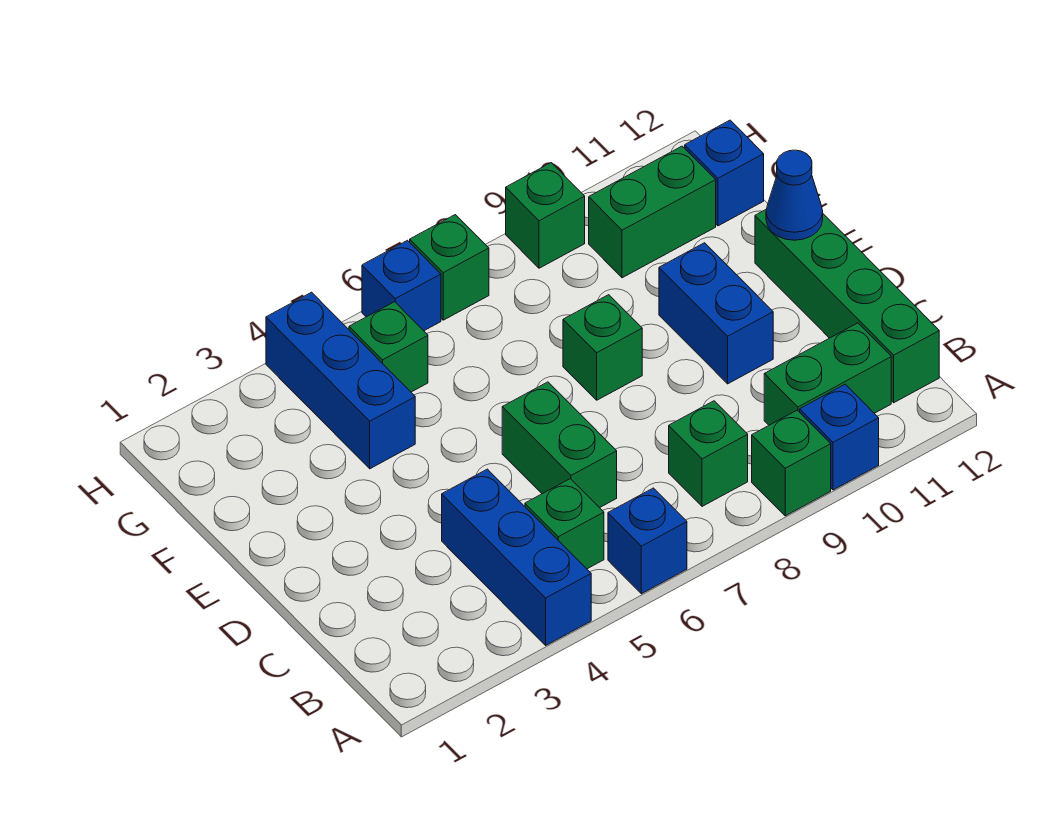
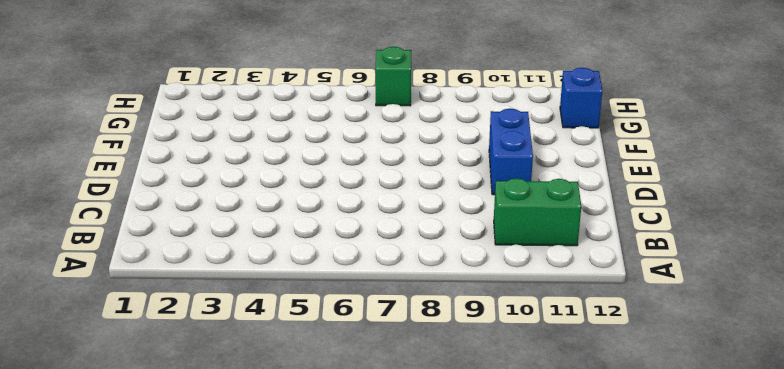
none -> blue 1x3 brick [442,469,591,645]
none -> blue 1x1 brick [608,488,687,594]
none -> green 1x1 brick [752,410,831,516]

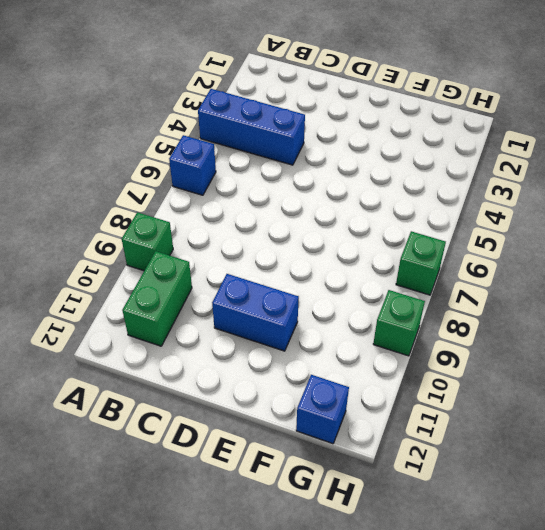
none -> blue 1x1 brick [800,384,879,490]
none -> green 1x1 brick [525,479,604,569]
none -> green 1x1 brick [669,401,748,506]

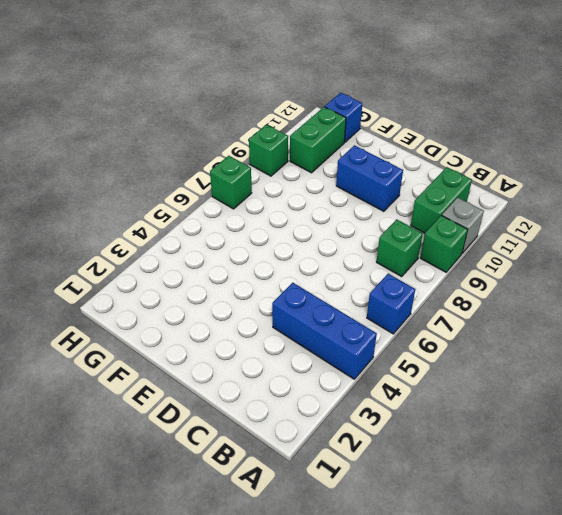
grey 1x1 brick [442,198,484,253] -> blue 1x1 brick [800,384,879,490]
none -> green 1x1 brick [525,479,604,569]
none -> green 1x4 brick [755,209,939,403]
none -> green 1x2 brick [502,382,617,508]

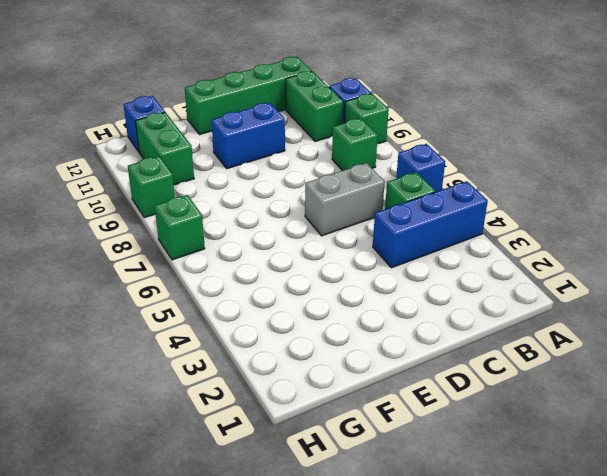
grey 1x2 brick [305,163,385,236] -> green 1x2 brick [502,382,617,508]
none -> green 1x1 brick [563,295,642,400]
none -> blue 1x3 brick [266,292,415,469]
none -> green 1x1 brick [349,302,428,392]

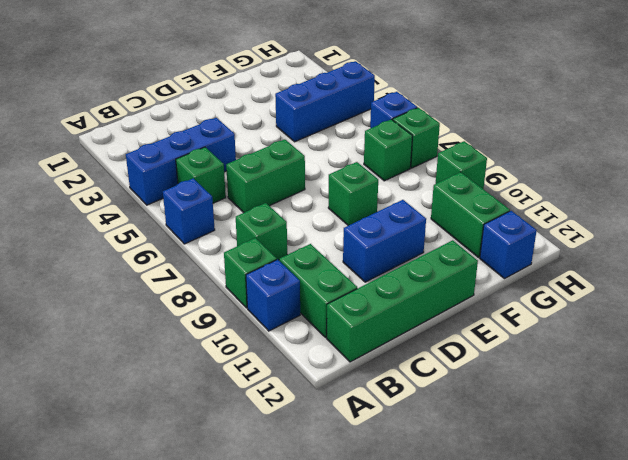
green 1x1 brick [364,119,412,181] -> green 1x1 brick moved to [349,302,428,392]
none -> blue 1x1 cone [766,150,823,240]

